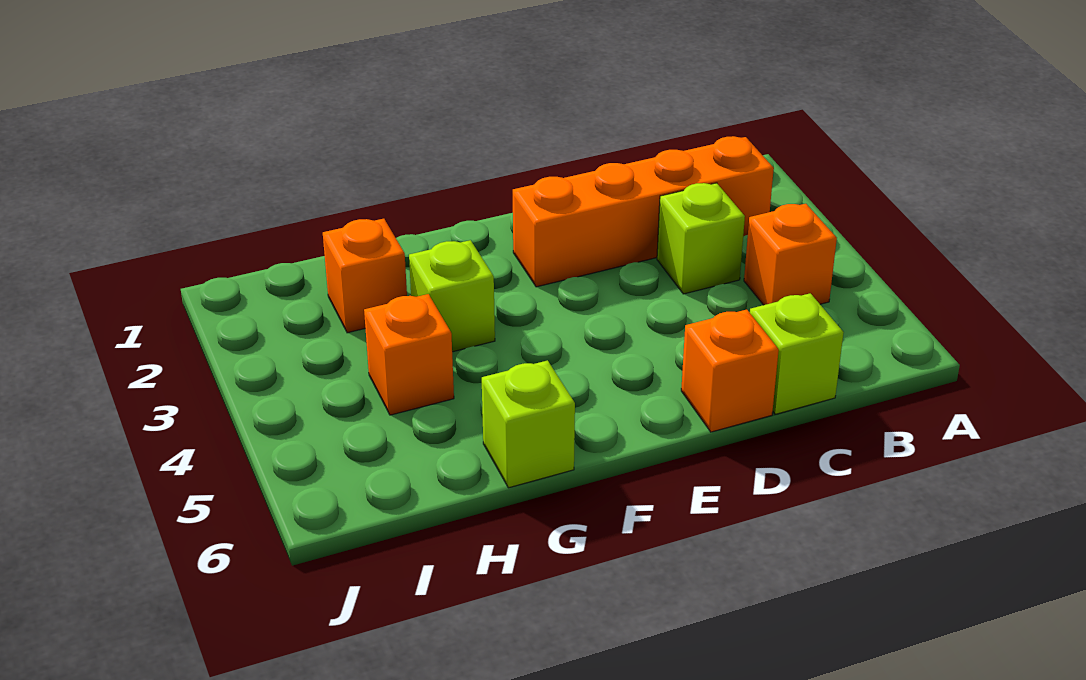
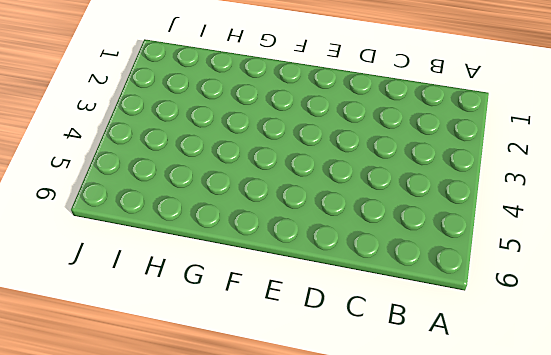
none -> orange 1x4 brick [513,136,774,287]
none -> orange 1x1 brick [744,204,837,305]

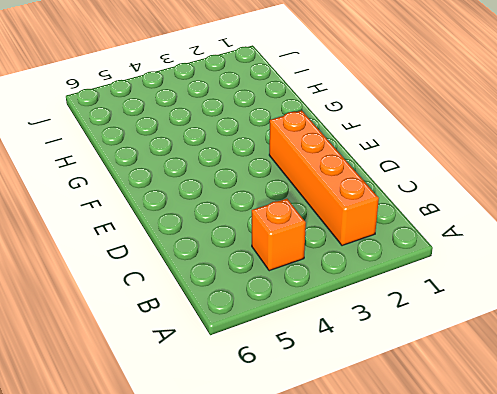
none -> lime 1x1 brick [657,183,745,294]
none -> lime 1x1 brick [750,293,844,414]

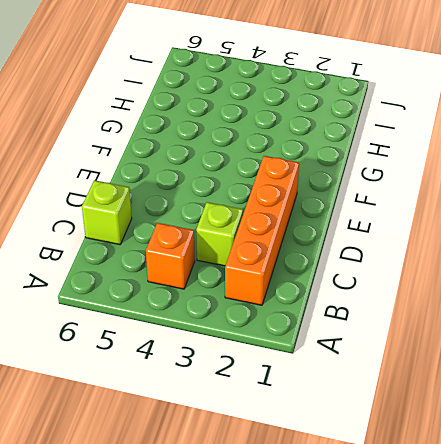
none -> orange 1x1 brick [681,310,779,432]
none -> lime 1x1 brick [409,240,495,352]

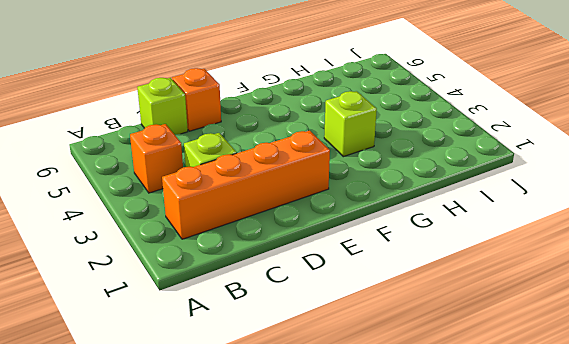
none -> lime 1x1 brick [482,360,575,488]
none -> orange 1x1 brick [323,219,407,333]

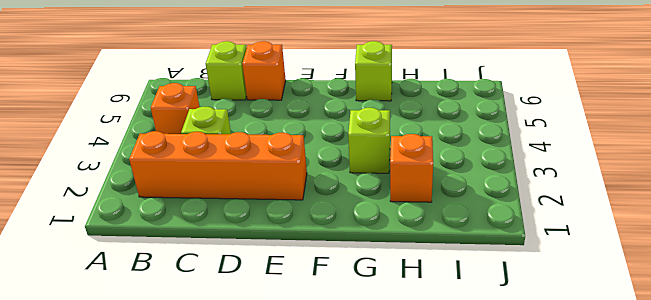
none -> orange 1x1 brick [364,294,454,415]

